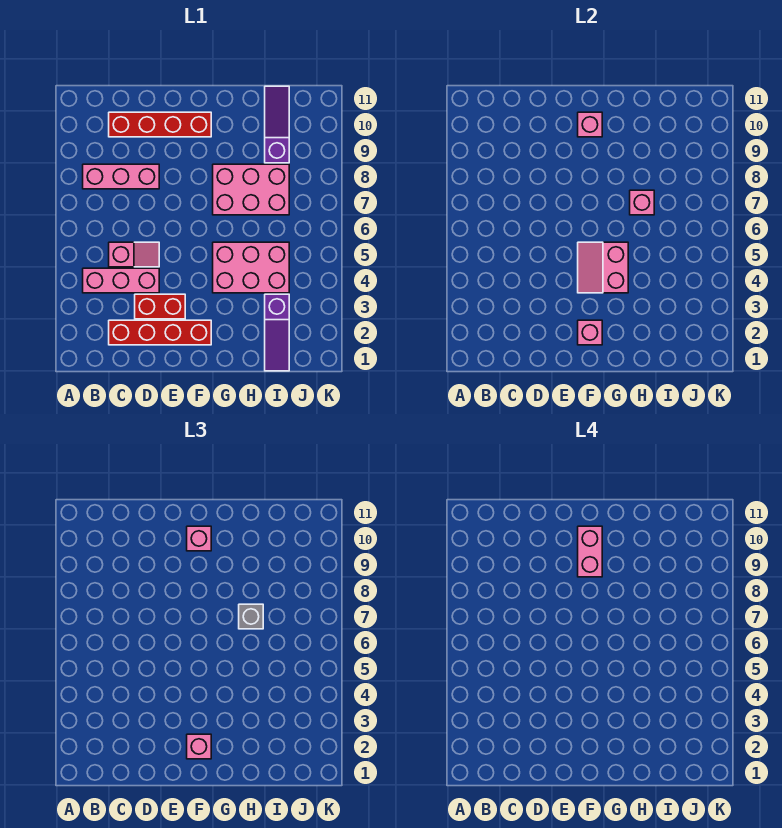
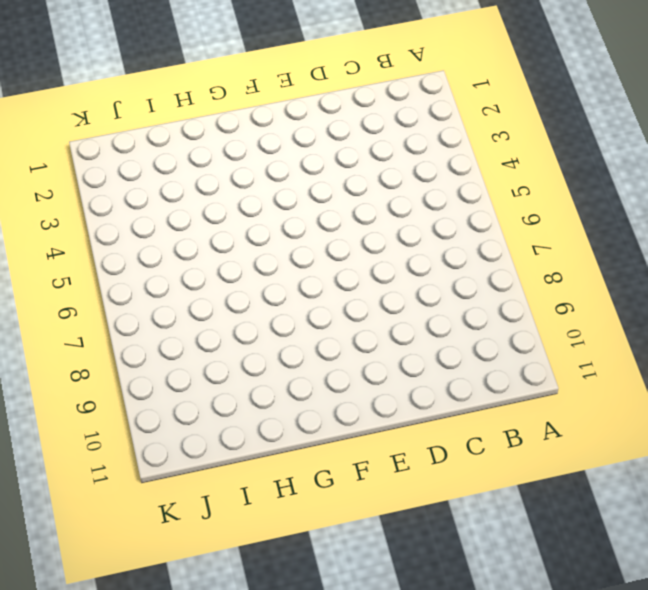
none -> pink 1x3 brick [83,268,159,293]
none -> pink 1x3 brick [83,164,159,189]
none -> red 1x4 brick [109,320,211,345]

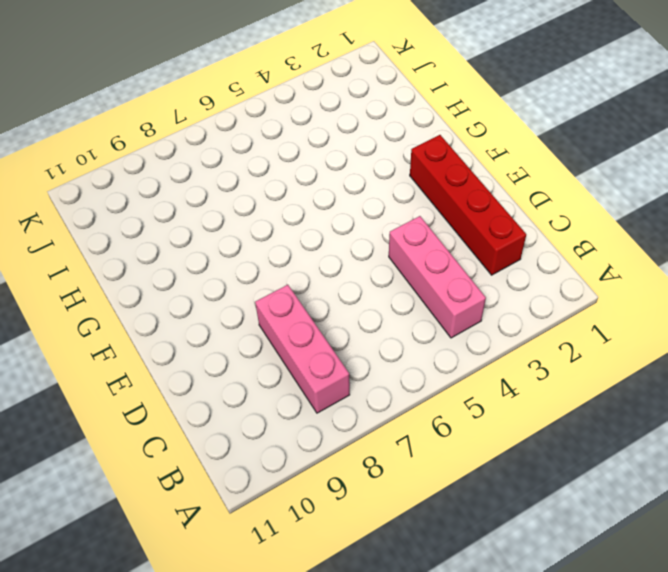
none -> pink 1x2 slope [109,242,159,267]
none -> red 1x4 brick [109,112,211,137]
none -> red 1x2 brick [135,294,185,319]

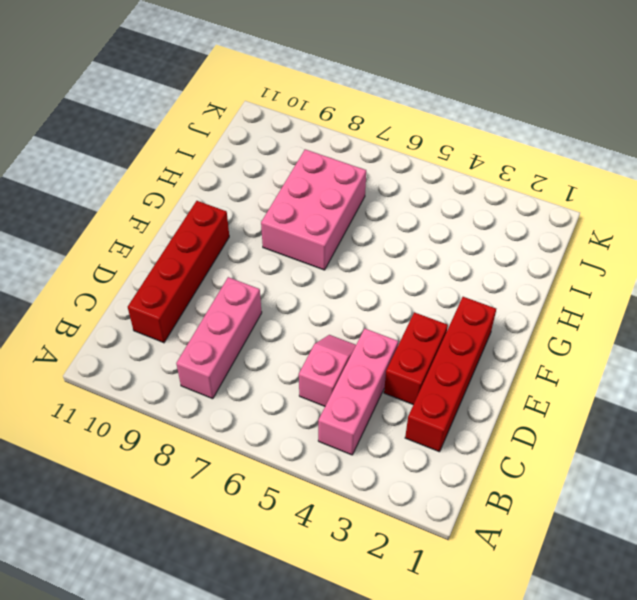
none -> pink 2x3 brick [213,242,289,293]
none -> purple 1x3 slope [265,294,289,371]
none -> purple 1x3 slope [265,86,289,163]

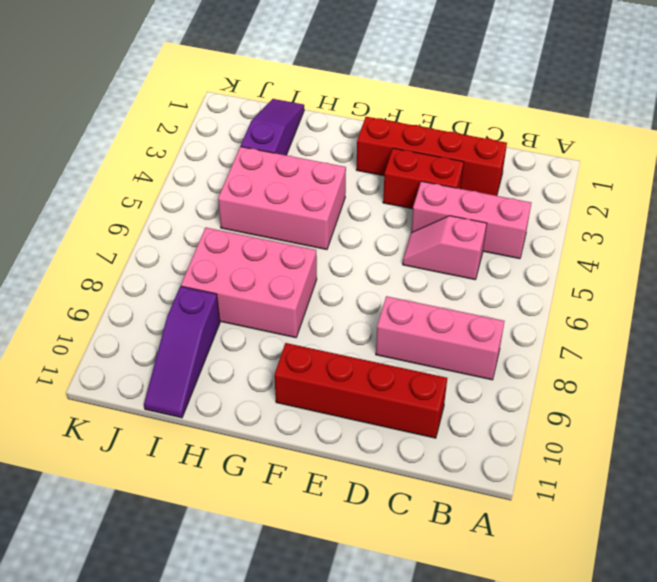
none -> pink 1x1 brick [578,320,602,345]
none -> pink 2x2 slope [578,242,628,293]
none -> pink 1x1 brick [578,112,602,137]

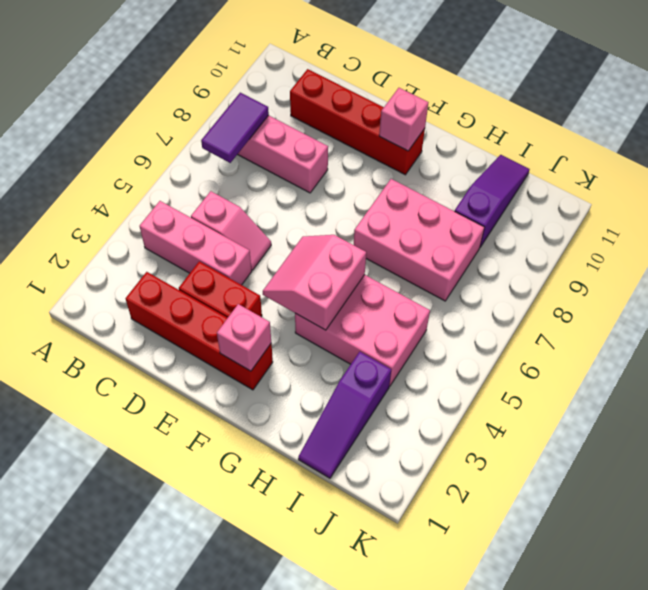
purple 1x2 tile [201,93,269,163] -> none
none -> pink 1x1 brick [630,190,654,215]
none -> pink 1x1 brick [187,734,211,759]
none -> pink 1x1 brick [187,526,211,551]

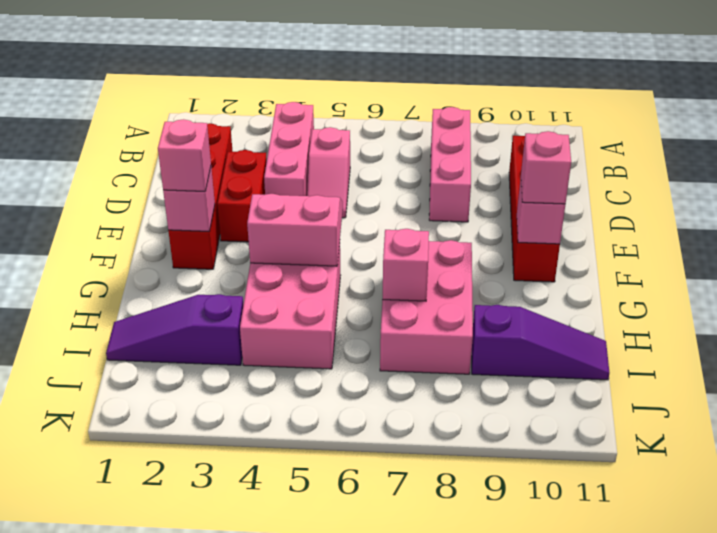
none -> grey 1x1 brick [239,604,263,629]
none -> pink 1x2 brick [578,526,602,577]

